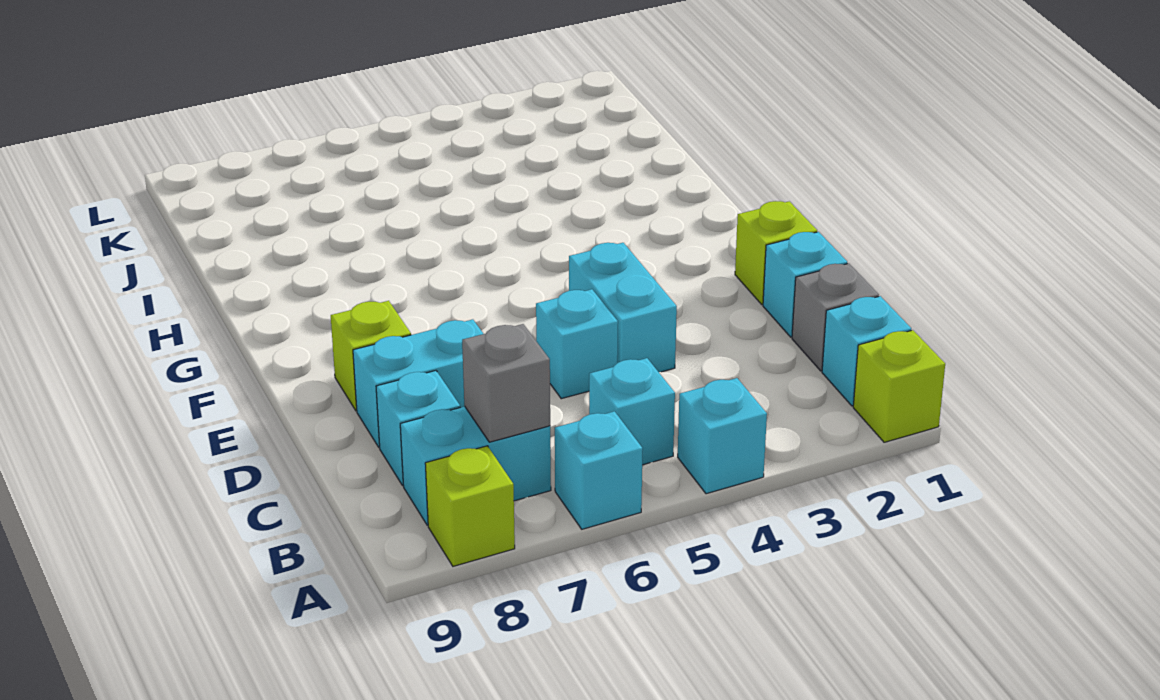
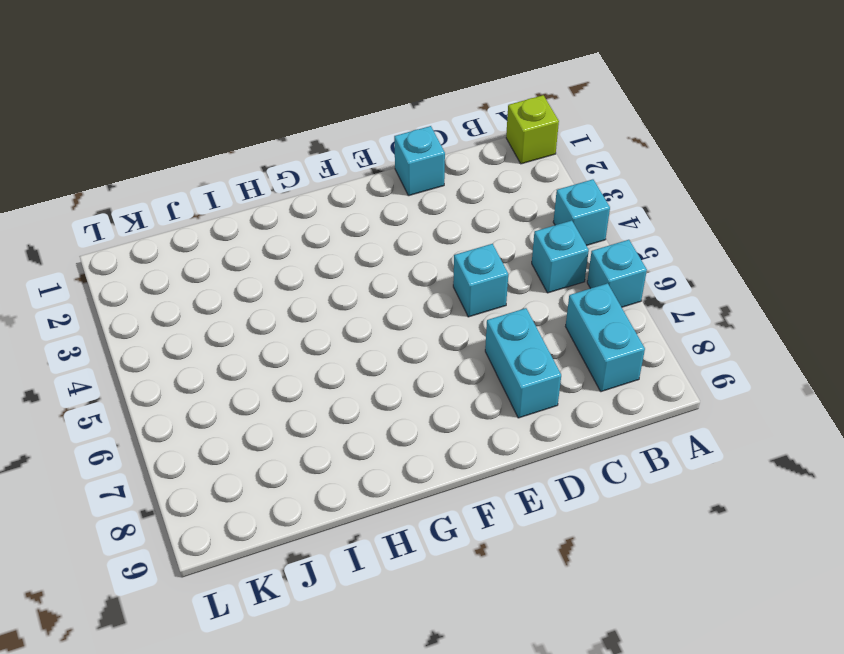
none -> lime 1x1 brick [425,446,515,566]
none -> cyan 1x1 brick [822,296,911,406]
none -> grey 1x1 brick [792,263,879,371]

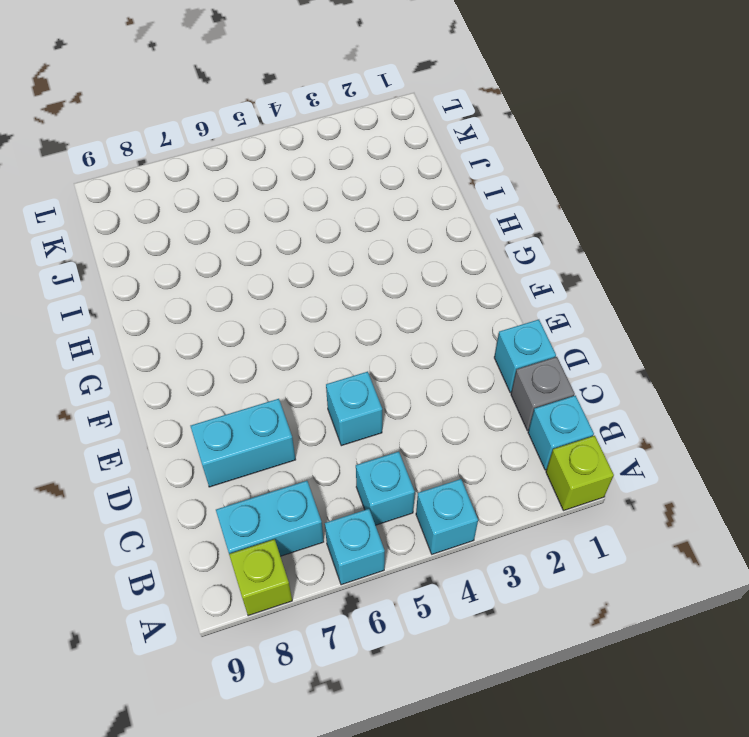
none -> cyan 1x1 brick [376,371,460,486]
none -> cyan 1x2 brick [569,243,677,372]
none -> lime 1x1 brick [735,201,817,304]

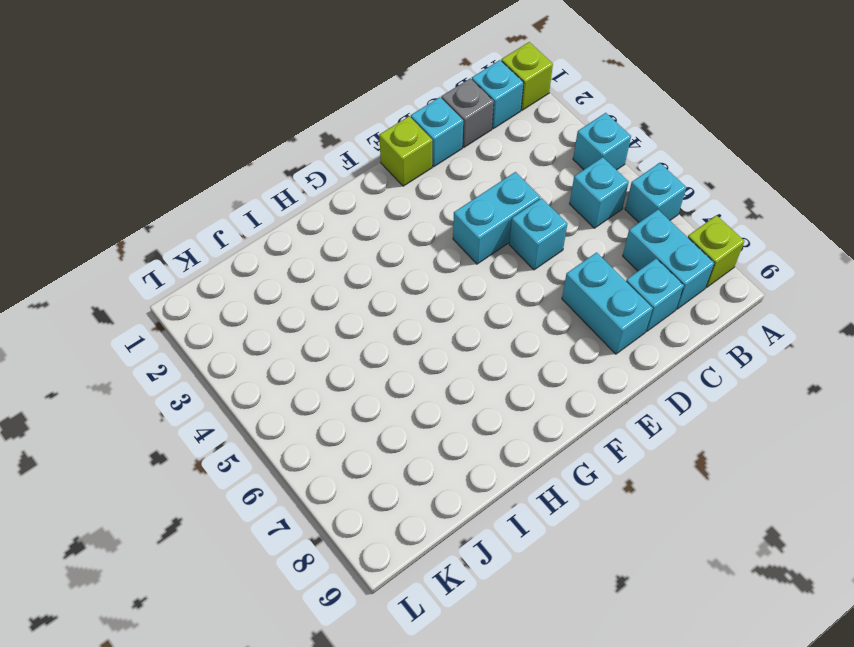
none -> lime 1x1 brick [331,301,411,411]
none -> grey 1x1 brick [462,324,550,442]

